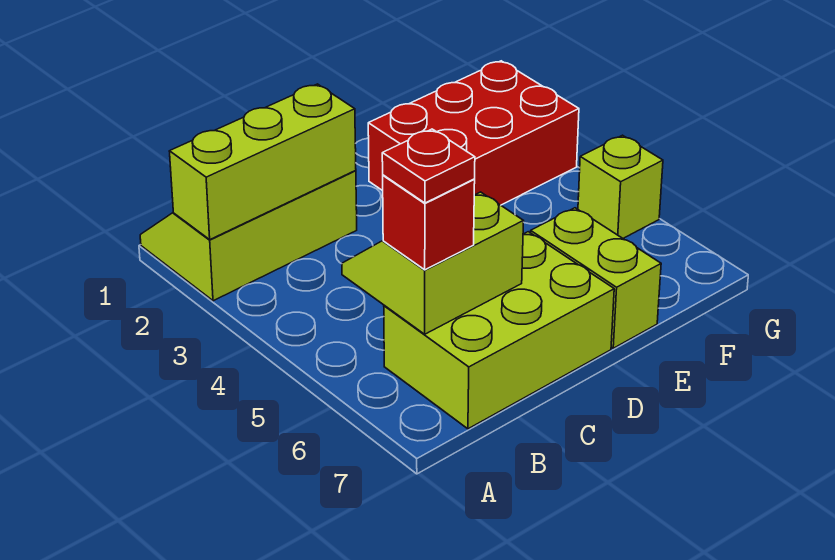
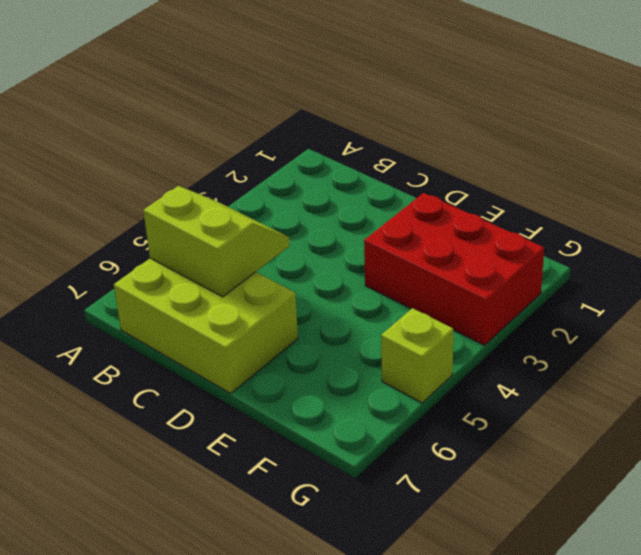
none -> lime 2x3 slope [140,171,357,301]
none -> lime 1x2 brick [531,208,661,348]

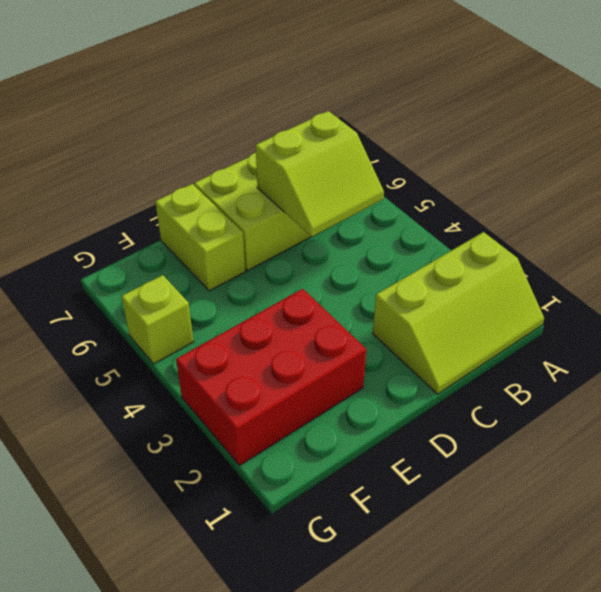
none -> lime 1x3 brick [169,84,356,239]
none -> red 1x1 brick [383,175,475,270]

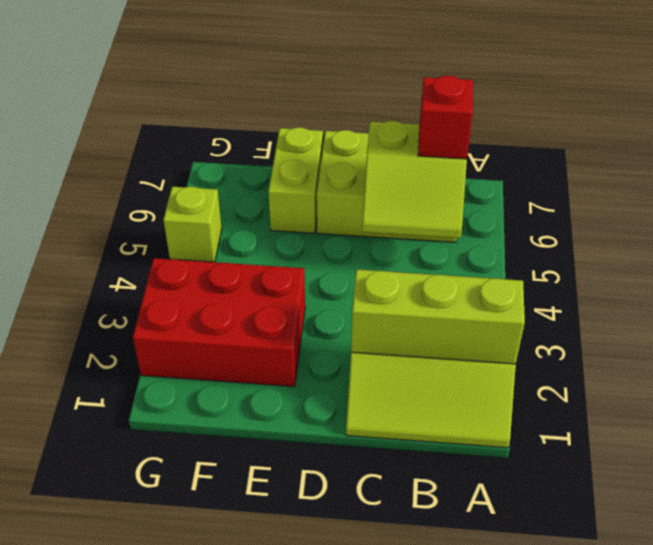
none -> red 1x1 plate [382,129,475,203]

